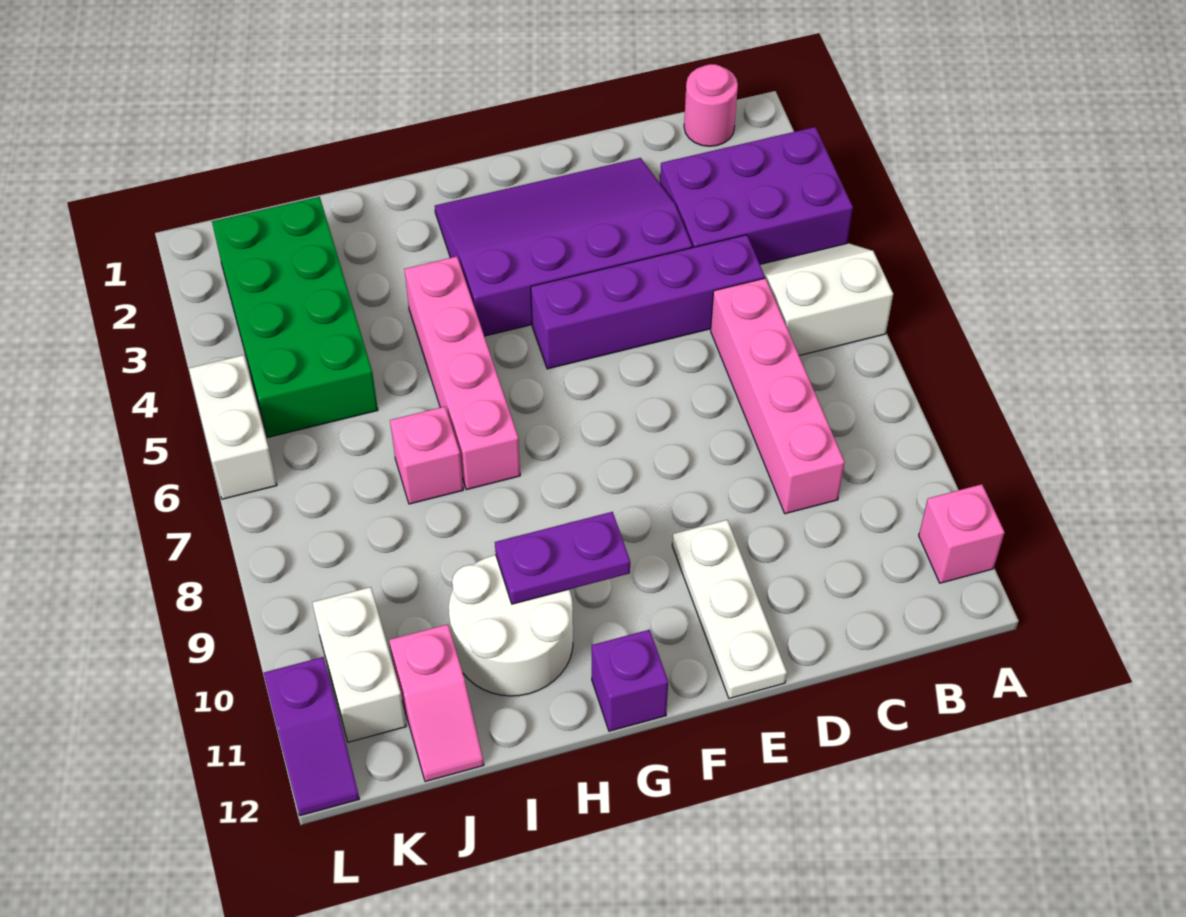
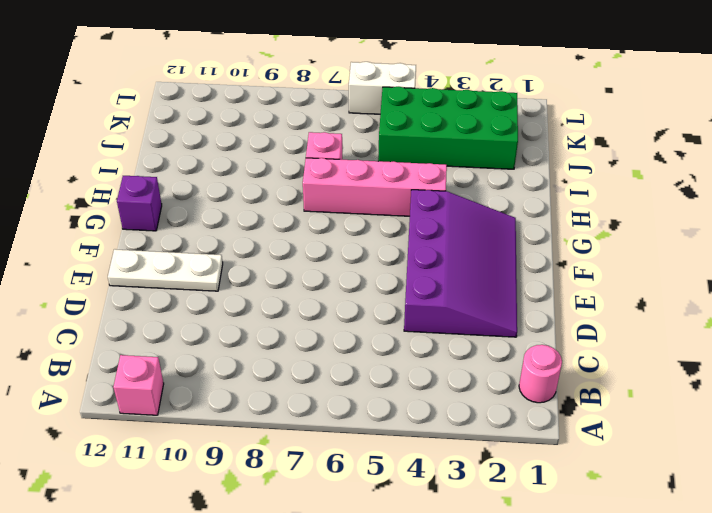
none -> purple 2x3 brick [660,127,853,264]
none -> white 2x2 slope [760,243,893,356]
none -> purple 1x4 brick [531,235,765,369]

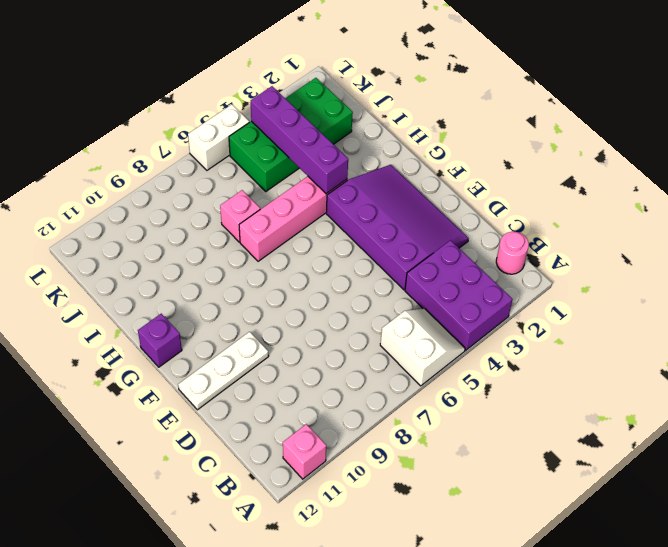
purple 1x4 brick [251,86,348,194] -> purple 1x4 brick moved to [531,235,765,369]
none -> pink 1x4 brick [711,278,845,514]
none -> white 2x2 round brick [449,555,573,696]
none -> pink 1x2 slope [389,624,484,781]

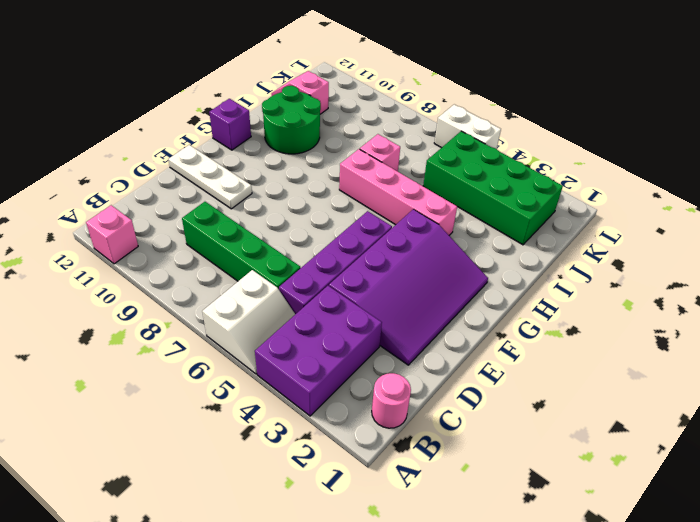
green 1x4 brick [182,202,301,289] -> pink 1x4 brick [711,278,845,514]
green 2x2 round brick [262,86,321,154] -> white 2x2 round brick [449,555,573,696]
none -> white 1x2 brick [312,587,406,742]
none -> purple 1x2 slope [264,657,359,816]
none -> purple 1x2 plate [495,512,630,604]

